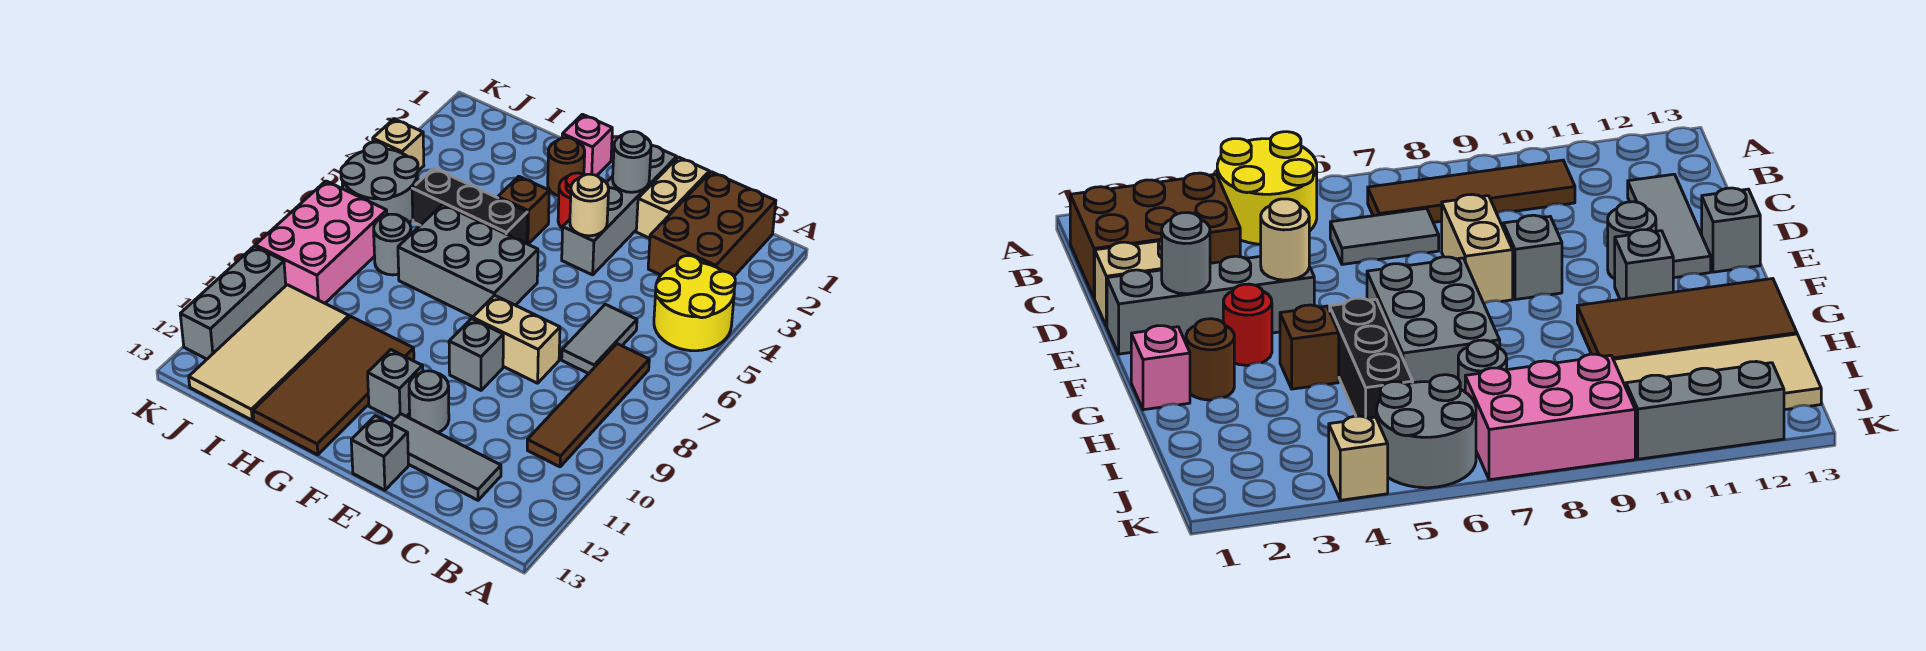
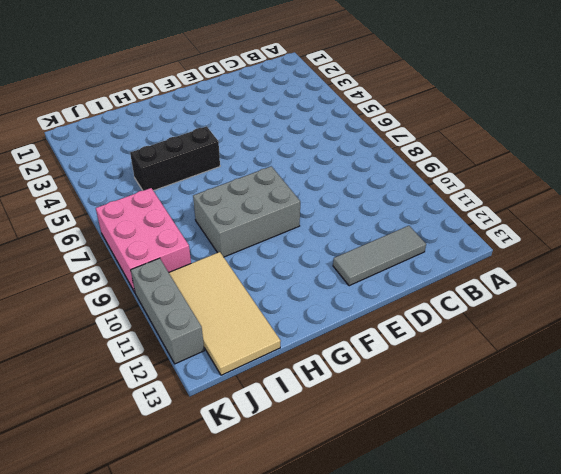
grey 2x3 brick [193,166,300,257] -> grey 2x3 brick moved to [398,204,538,317]
none -> yellow 2x2 round brick [654,256,735,351]
none -> brown 2x3 brick [648,172,776,276]
none -> brown 1x4 tile [527,344,649,467]

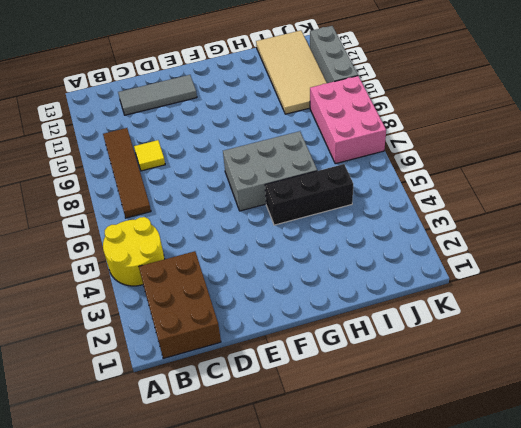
yellow 1x1 tile [134,140,165,171] -> none
none -> grey 1x2 tile [562,304,637,374]
none -> tan 1x2 brick [636,157,709,238]
none -> tan 1x2 brick [473,295,560,383]

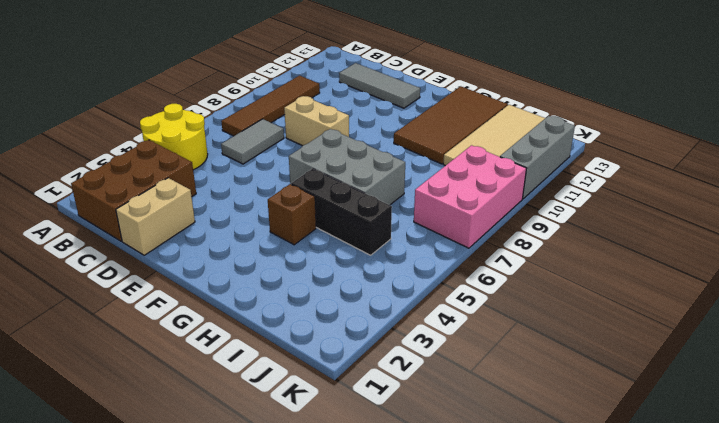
none -> grey 1x4 brick [562,145,677,275]
none -> grey 1x1 brick [449,319,503,390]
none -> grey 1x1 round brick [409,371,449,433]

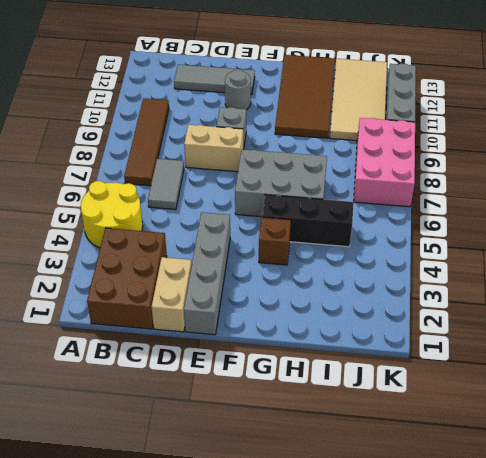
none -> grey 1x1 brick [351,416,408,490]
none -> red 1x1 round brick [558,173,584,228]
none -> grey 1x1 brick [368,350,423,420]

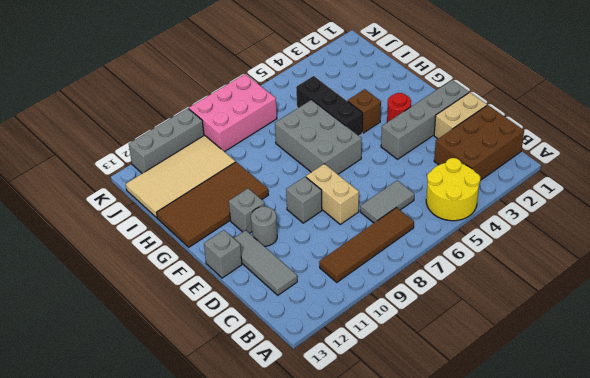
none -> pink 1x1 brick [562,114,612,176]
none -> brown 1x1 round brick [548,138,585,196]
none -> grey 1x1 round brick [374,214,411,275]

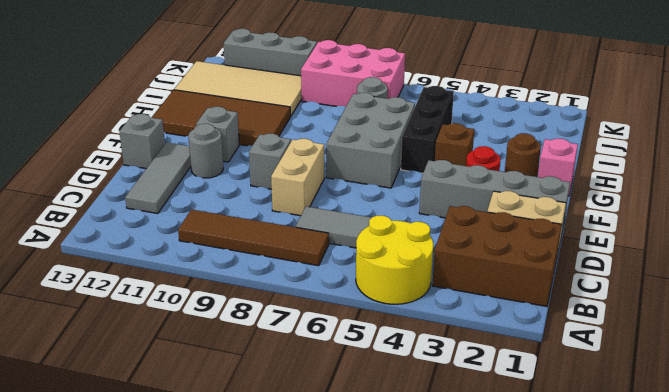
none -> grey 2x2 round brick [341,142,418,223]
none -> tan 1x1 brick [373,119,424,171]
none -> grey 1x1 round brick [613,132,651,192]

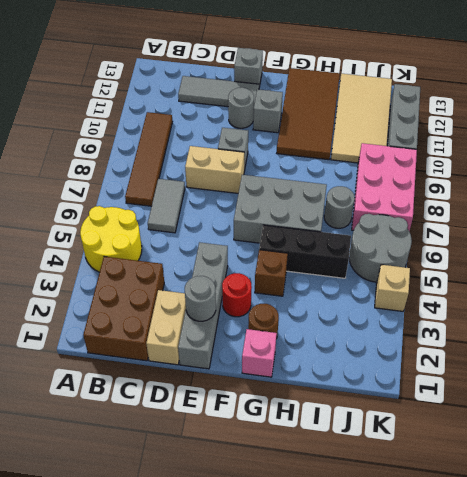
none -> tan 1x1 round brick [570,174,609,236]

